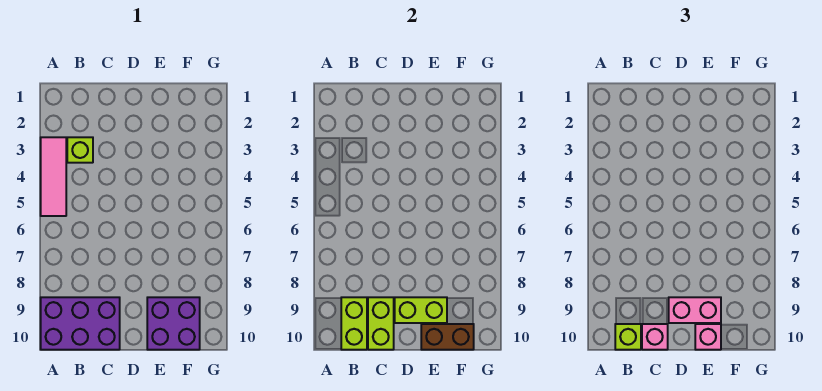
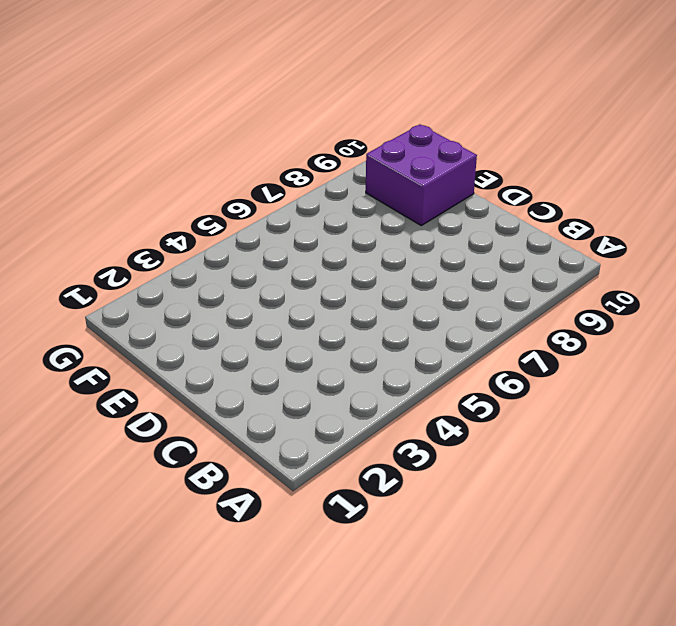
none -> pink 1x3 tile [41,137,66,216]
none -> purple 2x3 brick [41,297,120,350]
none -> lime 1x1 brick [67,137,93,163]

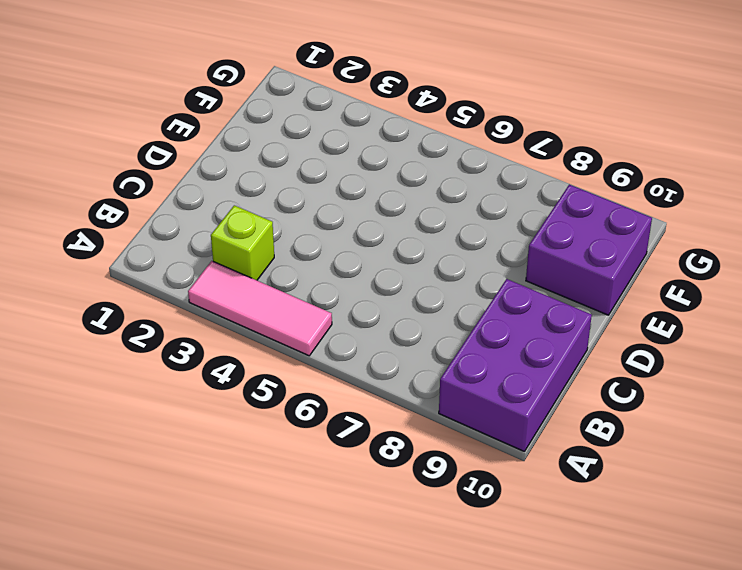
none -> lime 1x2 brick [341,297,367,350]
none -> lime 1x2 brick [368,297,394,350]
none -> lime 1x2 brick [395,297,447,323]

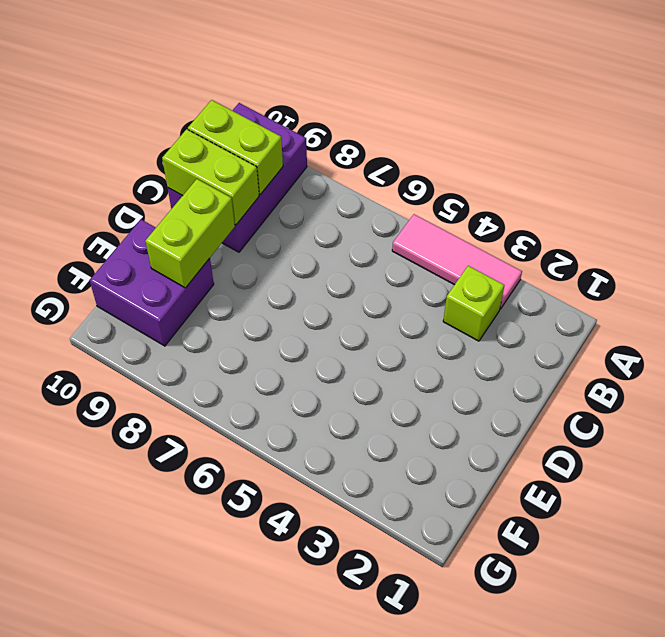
none -> brown 1x2 brick [421,324,474,350]
none -> lime 1x1 brick [615,324,641,350]
none -> pink 1x1 brick [642,324,668,350]

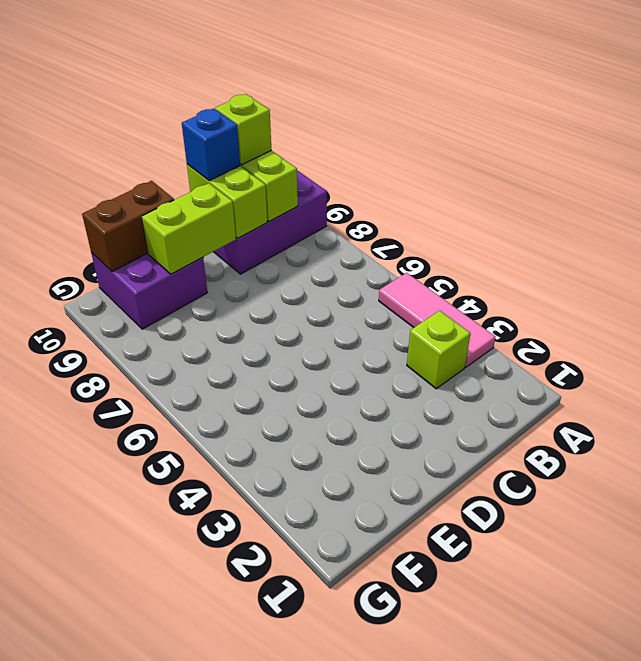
blue 1x1 brick [182,108,240,181] -> pink 1x1 brick [642,324,668,350]
none -> pink 1x2 brick [669,297,721,323]
none -> pink 1x1 brick [695,324,721,350]

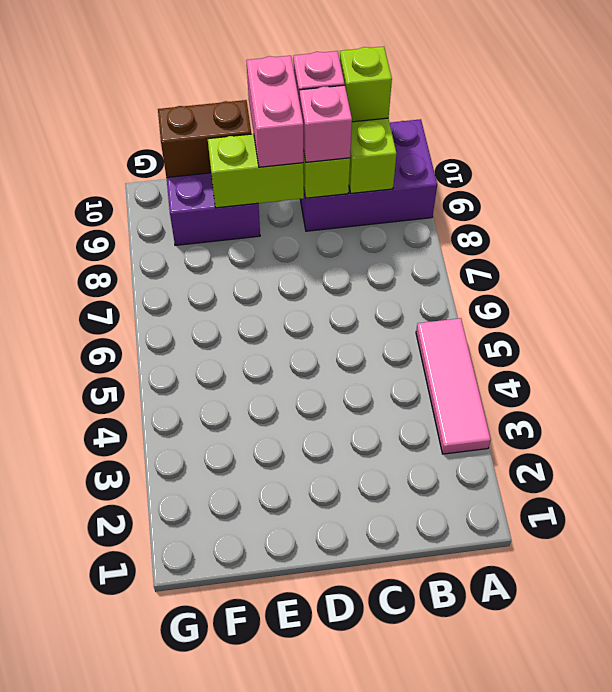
pink 1x1 brick [300,85,352,162] -> pink 1x1 brick moved to [695,324,721,350]
pink 1x2 brick [246,56,303,167] -> pink 1x2 brick turned to [669,297,721,323]
none -> lime 1x1 brick [67,137,93,163]

